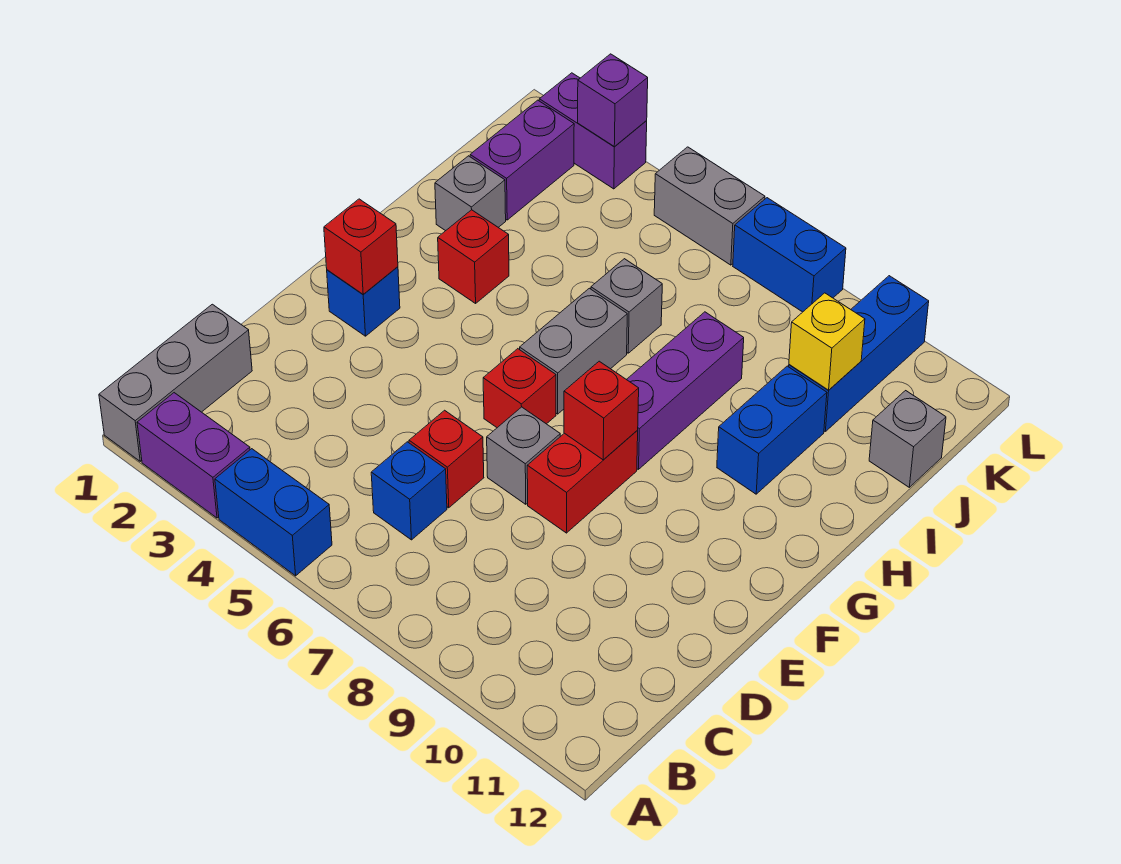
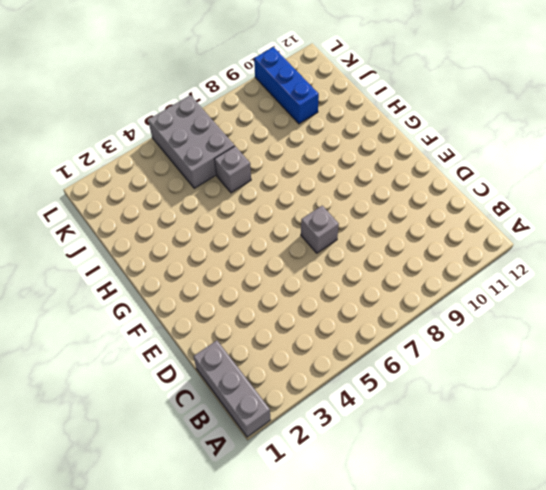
grey 2x3 brick [148,95,235,188] -> grey 1x2 brick [654,147,765,265]
none -> purple 1x2 brick [137,393,250,518]
none -> blue 1x2 brick [215,449,332,576]
none -> blue 1x1 brick [371,442,447,540]

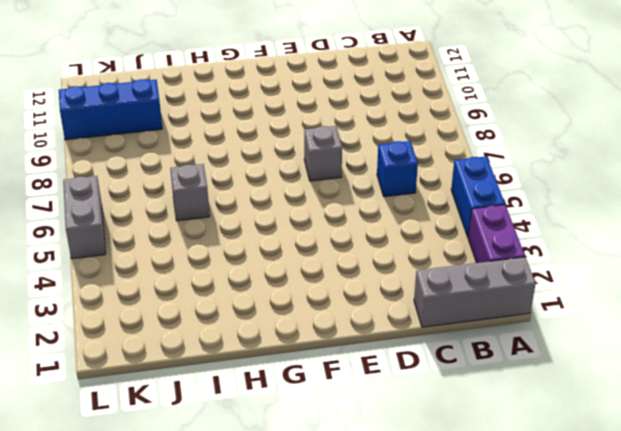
none -> red 1x1 brick [409,410,484,508]
none -> red 1x2 brick [527,430,638,533]
none -> blue 1x1 brick [327,267,400,336]

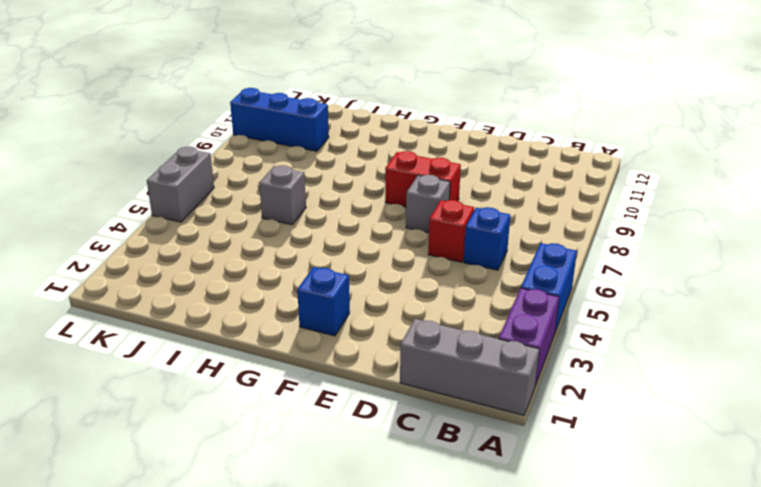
none -> red 1x1 brick [483,349,556,428]
none -> grey 1x2 brick [520,288,627,414]
none -> purple 1x3 brick [626,312,744,469]

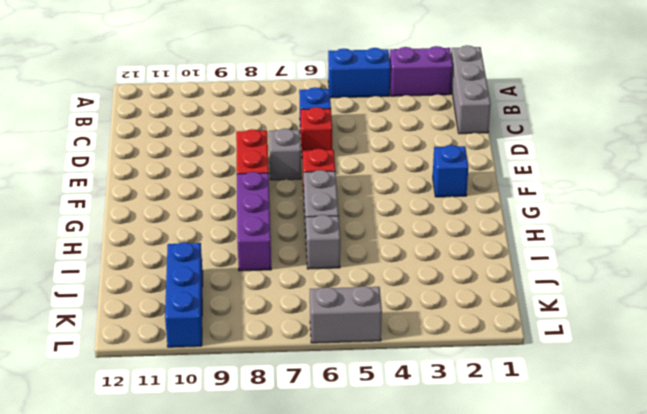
none -> red 1x1 brick [438,210,509,303]
none -> blue 1x2 brick [717,366,827,494]
none -> grey 1x1 brick [435,156,506,231]

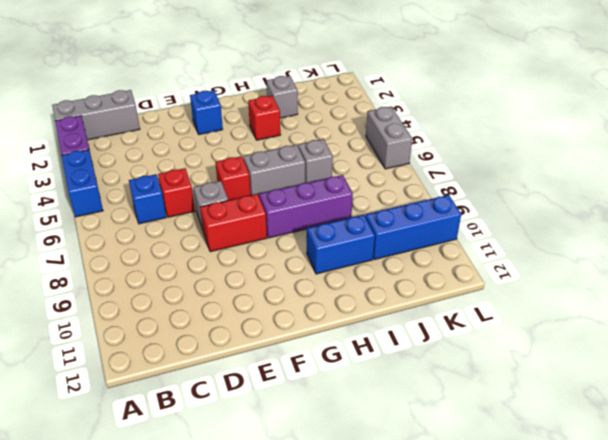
none -> purple 1x2 brick [470,100,574,220]
none -> grey 1x1 brick [869,391,946,487]
none -> purple 1x2 brick [539,73,647,189]

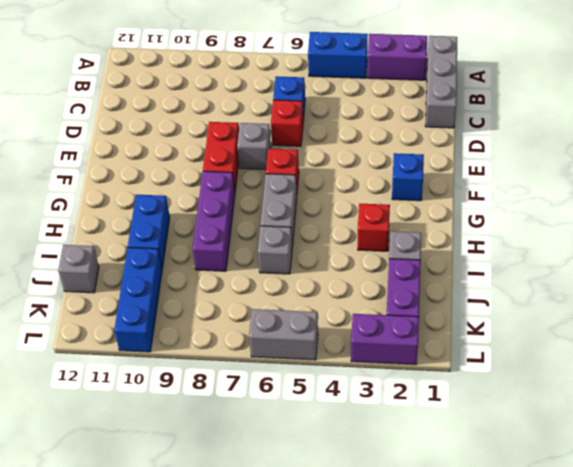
none -> blue 1x2 brick [733,198,846,312]
none -> red 1x1 brick [324,199,398,294]
none -> red 1x1 brick [564,361,639,460]

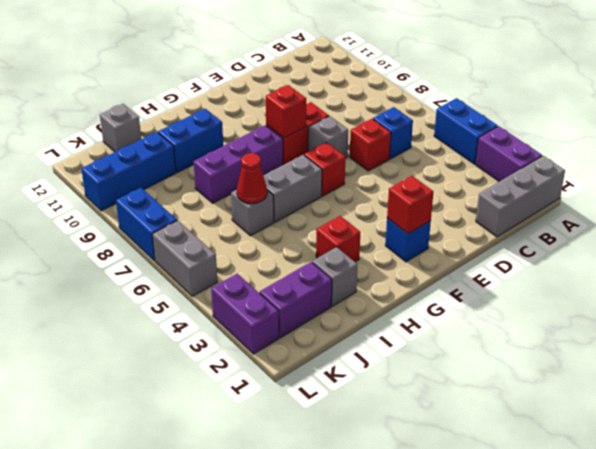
red 1x1 cone [237,153,267,204] -> none
none -> yellow 1x1 brick [789,293,865,390]
none -> purple 1x1 brick [578,54,648,147]

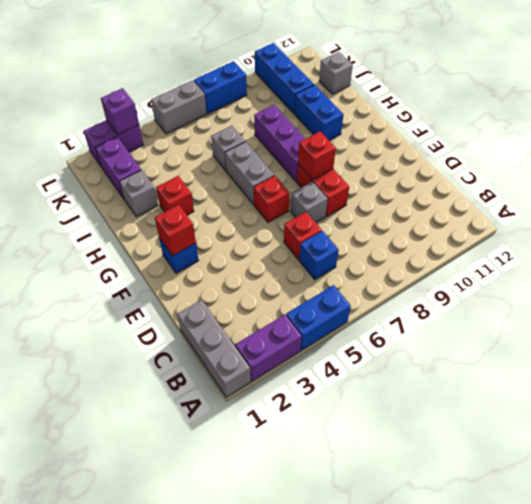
none -> yellow 1x1 brick [789,293,865,390]

